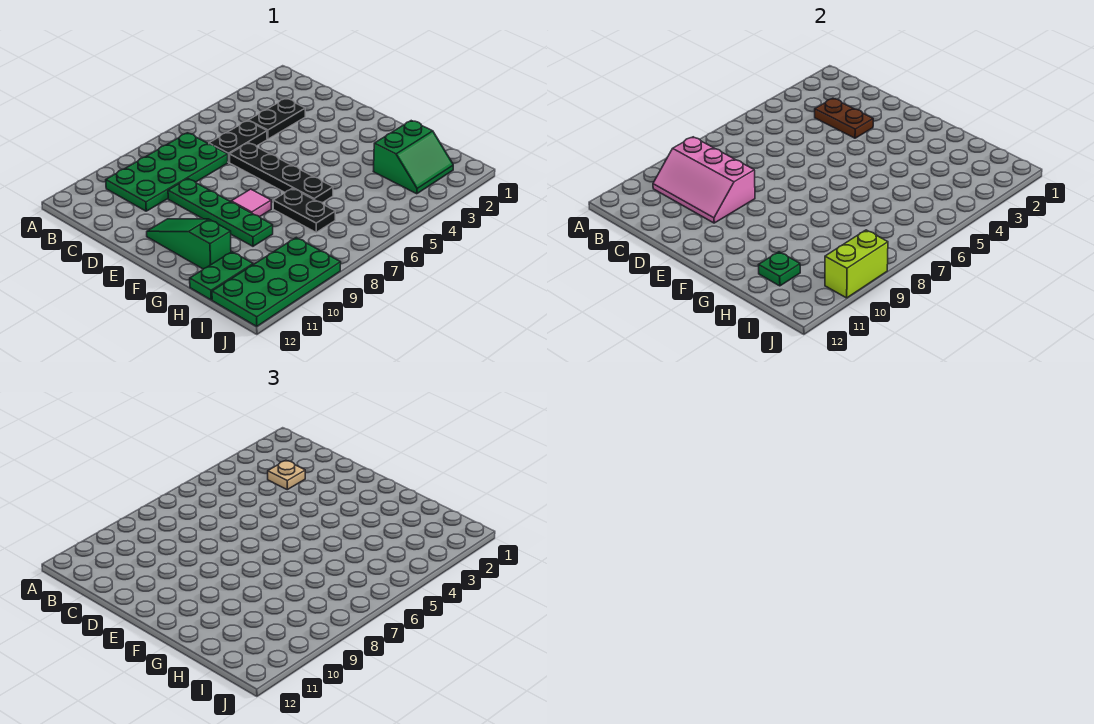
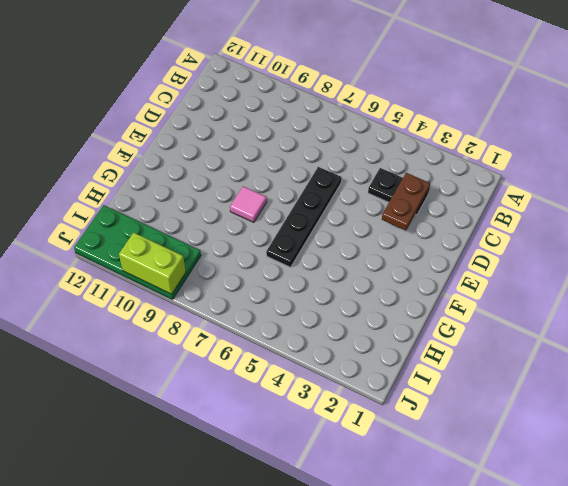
none -> green 2x4 plate [106,133,228,211]
none -> black 1x2 plate [209,121,267,162]
none -> green 1x4 plate [168,179,273,246]

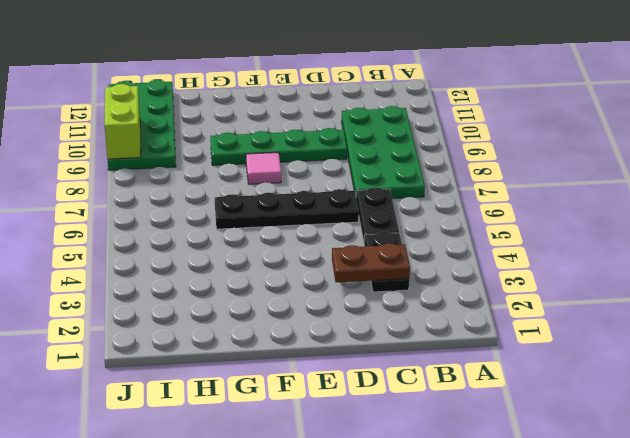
none -> green 1x3 slope [147,219,231,269]
none -> black 1x2 plate [273,188,335,232]
none -> green 2x2 slope [373,121,453,194]

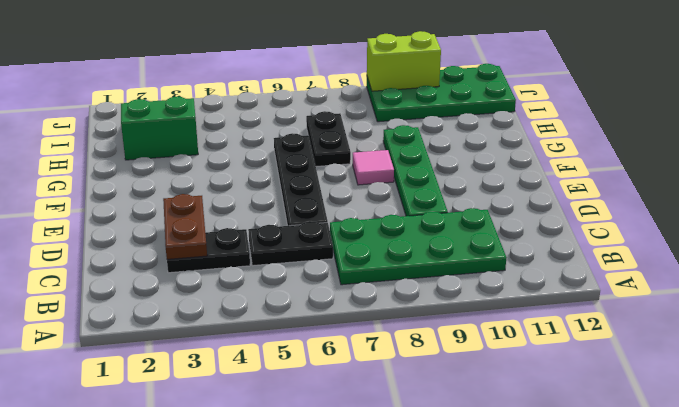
none -> green 1x3 slope [147,219,231,269]
none -> green 1x2 plate [190,252,253,300]
none -> pink 2x3 slope [653,137,755,223]

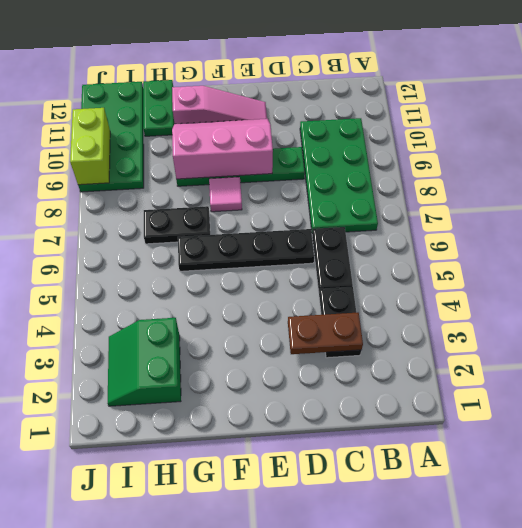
pink 2x3 slope [172,119,273,179] -> pink 2x3 slope moved to [653,137,755,223]
pink 1x3 slope [172,86,267,124] -> green 1x3 slope [147,219,231,269]
none -> green 1x1 plate [759,252,800,286]
none -> tan 1x1 plate [268,460,305,490]

